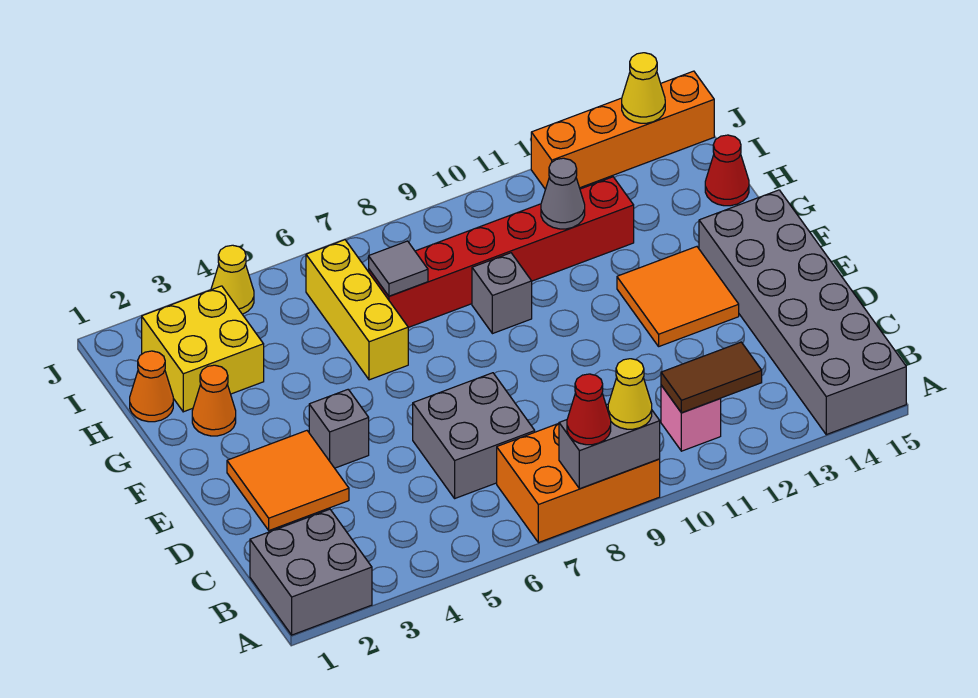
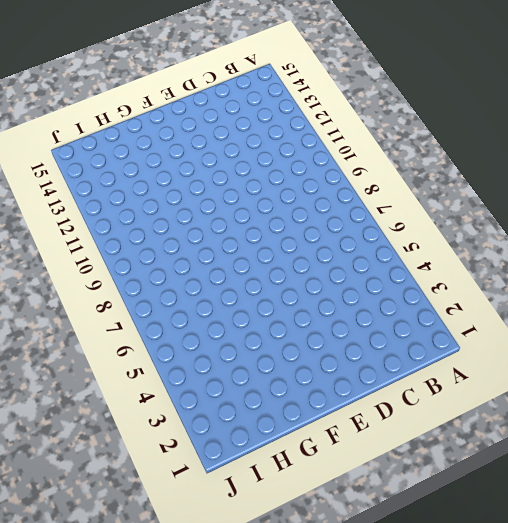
none -> grey 2x2 brick [250,509,372,635]
none -> orange 2x3 brick [497,423,660,543]
none -> grey 2x6 brick [699,190,906,435]

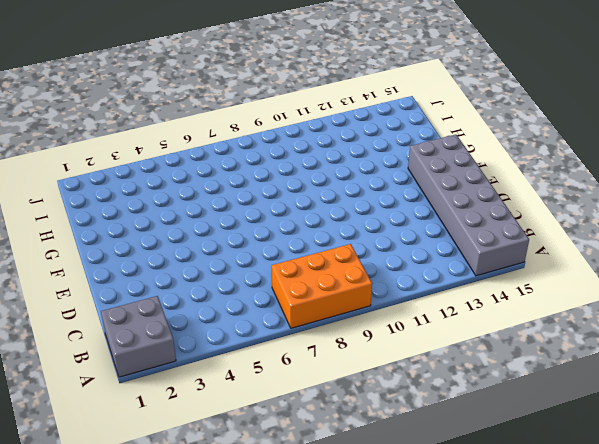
none -> pink 1x1 brick [661,385,721,451]
none -> grey 2x2 brick [413,373,535,498]
none -> orange 2x2 tile [227,431,349,530]

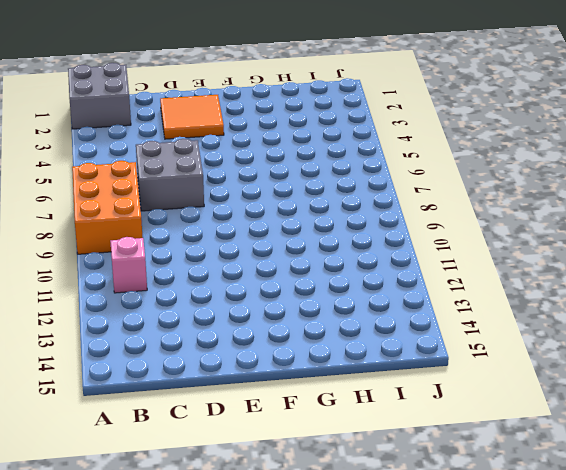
none -> grey 2x6 brick [699,190,906,435]
none -> grey 1x1 brick [309,390,369,468]
none -> orange 2x2 tile [617,247,739,346]

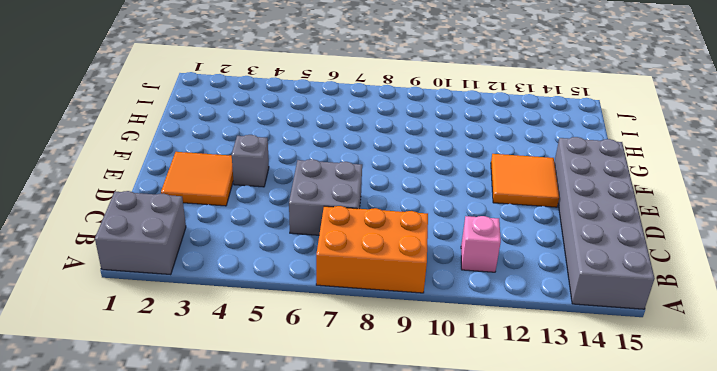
none -> orange 1x1 cone [192,365,236,436]
none -> yellow 1x3 brick [306,240,408,380]
none -> grey 1x1 brick [472,253,532,334]

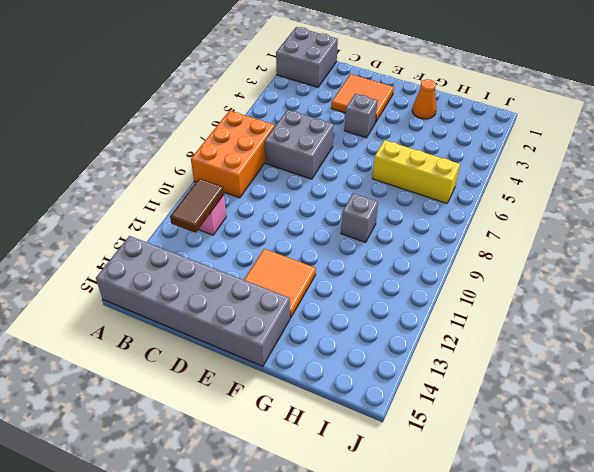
none -> orange 1x1 cone [130,351,173,422]
none -> yellow 2x2 brick [142,286,264,412]
none -> red 1x6 brick [369,177,634,327]

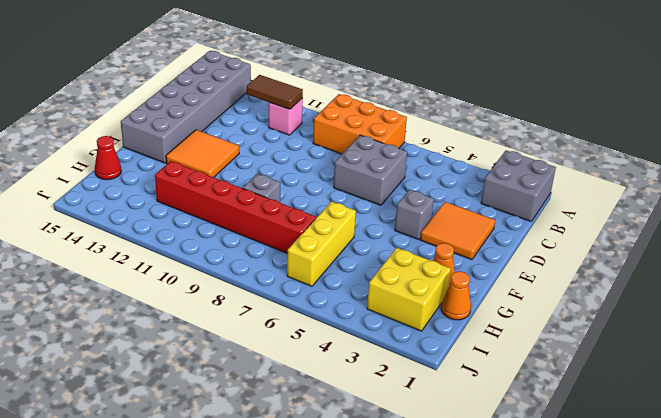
none -> yellow 1x1 cone [211,245,254,314]
none -> orange 1x4 brick [531,71,714,189]
none -> grey 1x2 brick [559,404,660,489]

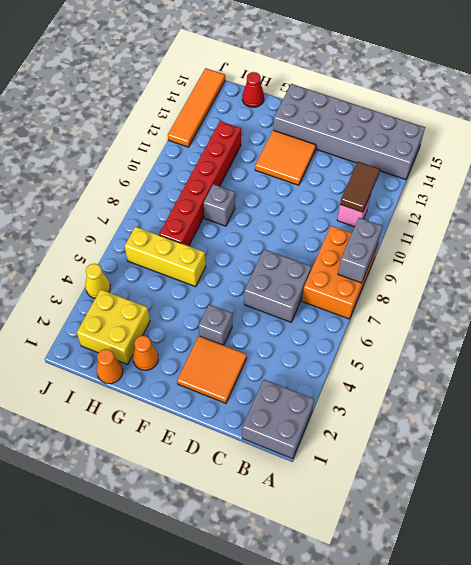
orange 1x4 tile [168,68,225,147] -> orange 1x4 brick [531,71,714,189]
none -> grey 1x1 tile [369,241,428,296]
none -> grey 1x1 cone [541,158,585,229]
none -> yellow 1x1 cone [622,53,665,123]

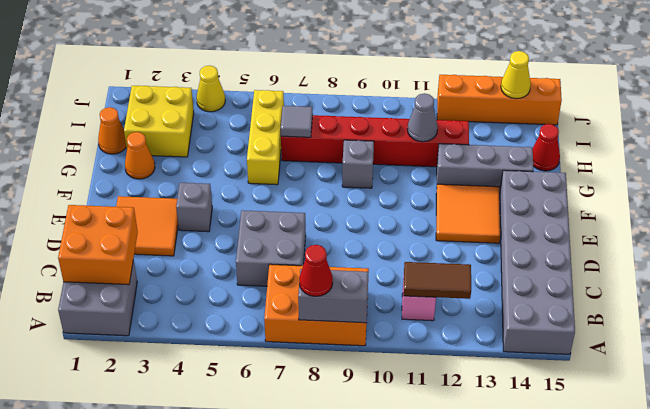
orange 2x2 brick [58,205,138,285] -> none
grey 1x3 brick [437,144,534,193] -> none
none -> yellow 1x1 cone [608,359,652,429]

